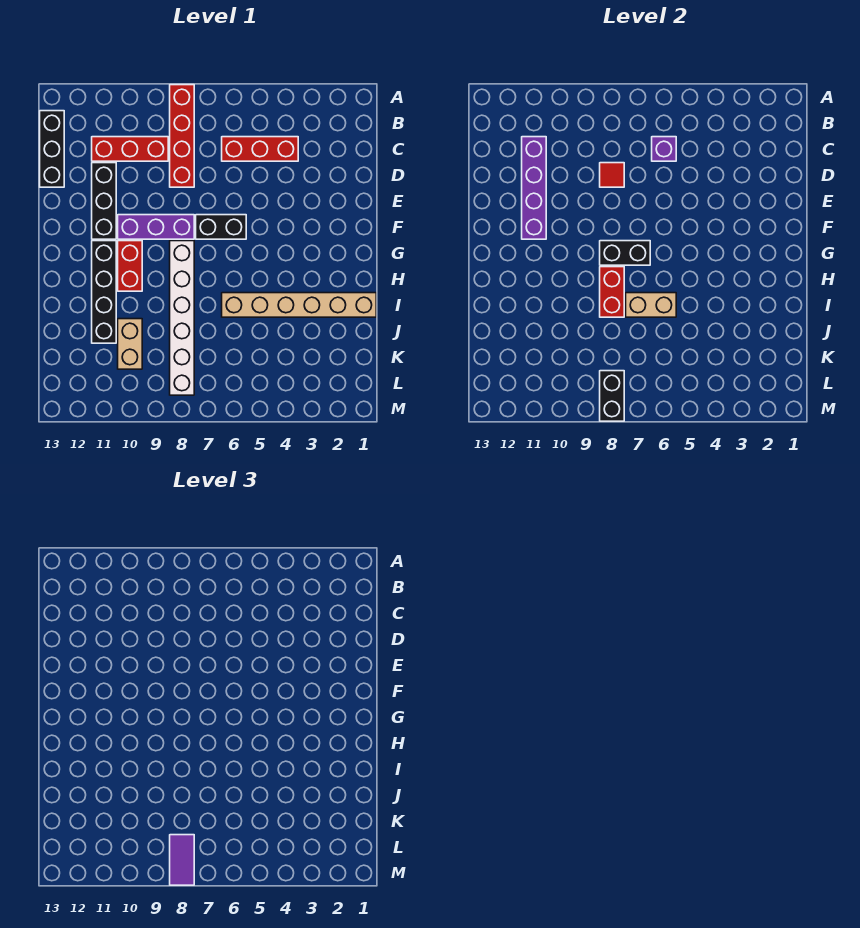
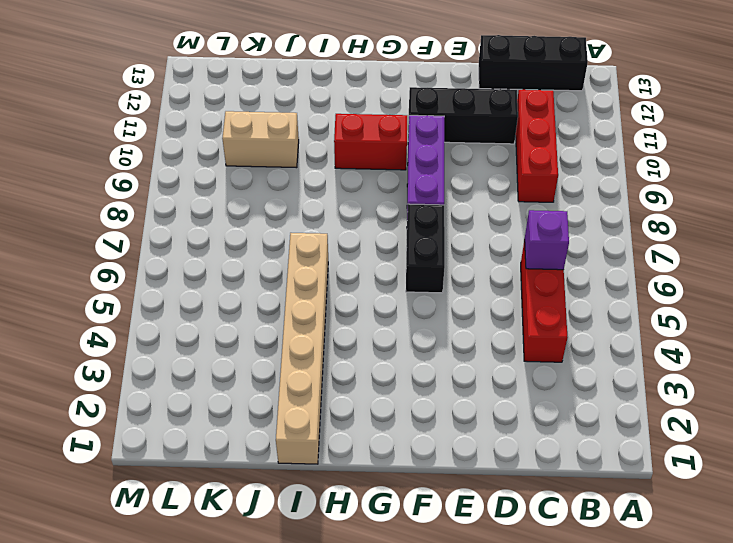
none -> red 1x4 brick [170,85,194,187]
none -> white 1x6 brick [170,241,194,395]
none -> black 1x4 brick [92,241,116,343]

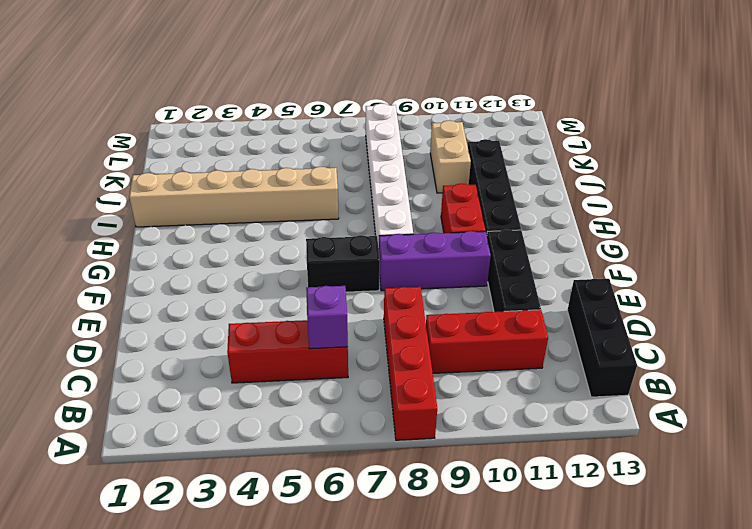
none -> purple 1x4 brick [522,137,546,239]
none -> red 1x1 tile [600,163,624,187]
none -> black 1x2 brick [600,241,650,265]

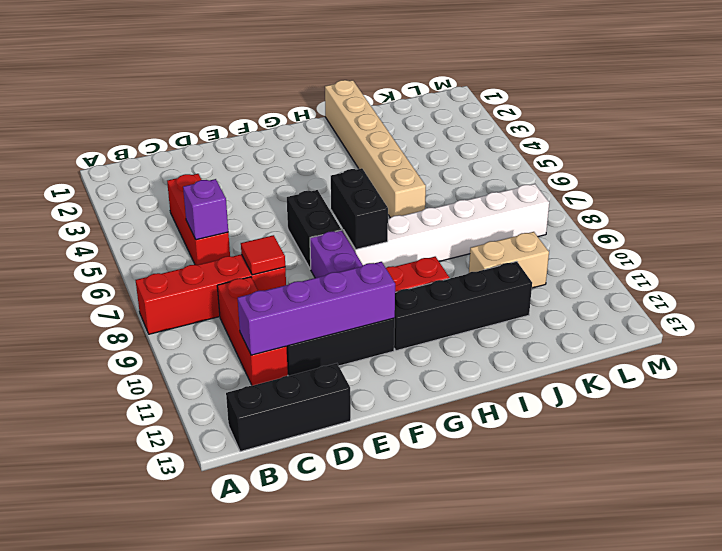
none -> red 1x2 brick [600,267,624,317]
none -> tan 1x2 brick [626,293,676,317]
none -> black 1x2 brick [600,371,624,421]

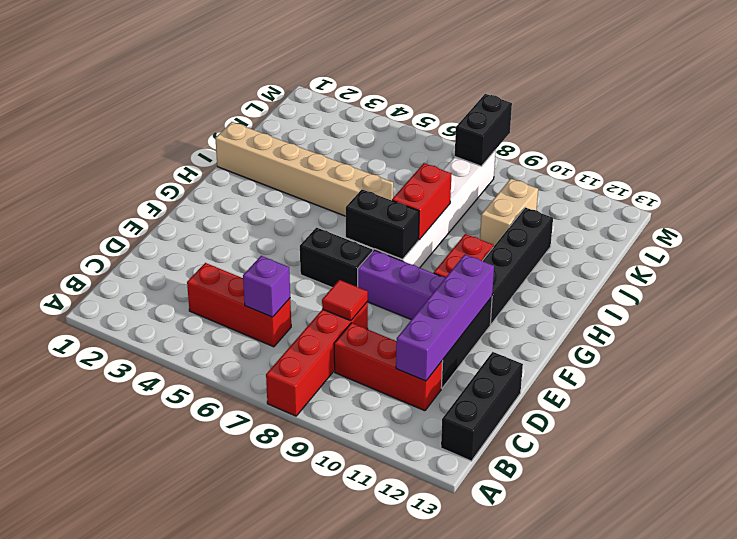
none -> tan 1x2 brick [626,293,676,317]
none -> purple 1x2 tile [170,835,194,885]

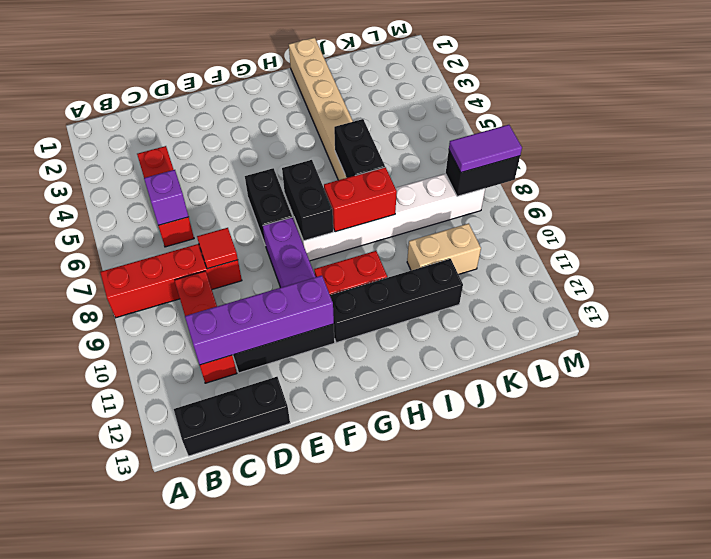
black 1x2 brick [334,119,385,178] -> tan 1x2 brick [626,293,676,317]

